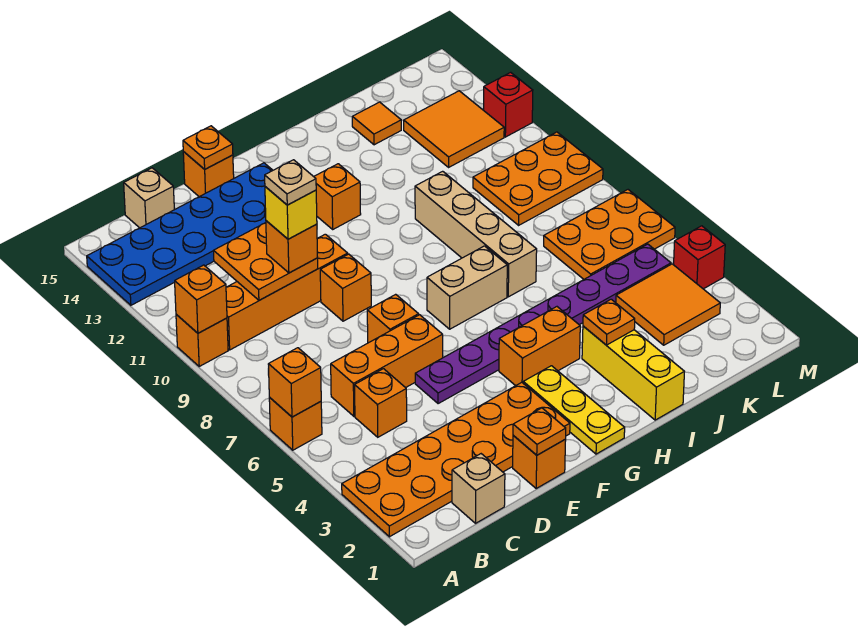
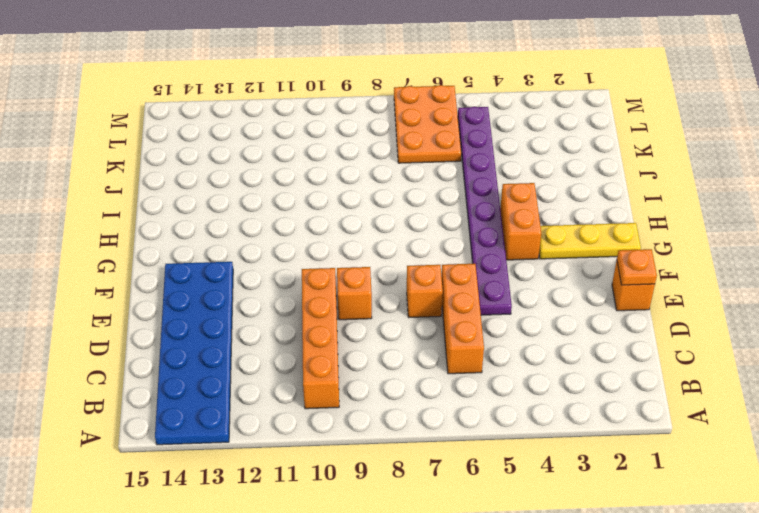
none -> orange 2x6 plate [342,382,570,537]
none -> orange 1x1 brick [269,398,322,450]
none -> orange 1x1 brick [176,314,228,366]
none -> tan 1x1 brick [452,454,505,523]

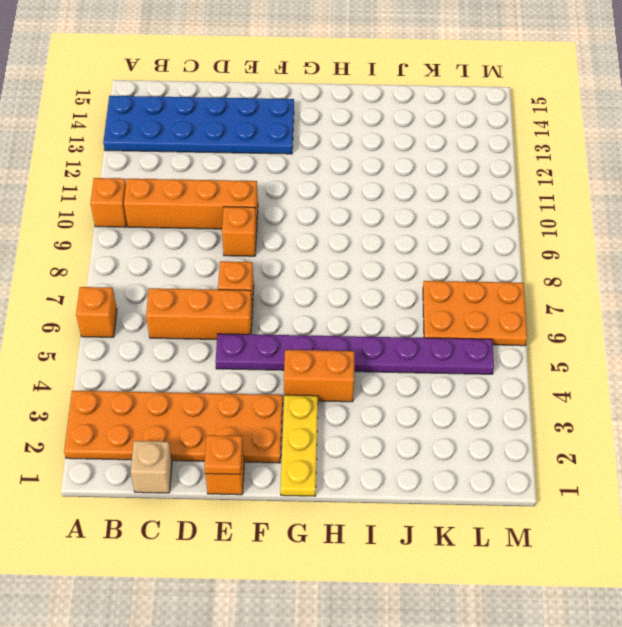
none -> orange 1x1 brick [355,369,407,437]
none -> tan 1x1 brick [124,168,174,228]
none -> orange 1x1 brick [183,152,234,197]
none -> tan 1x2 brick [427,246,507,329]

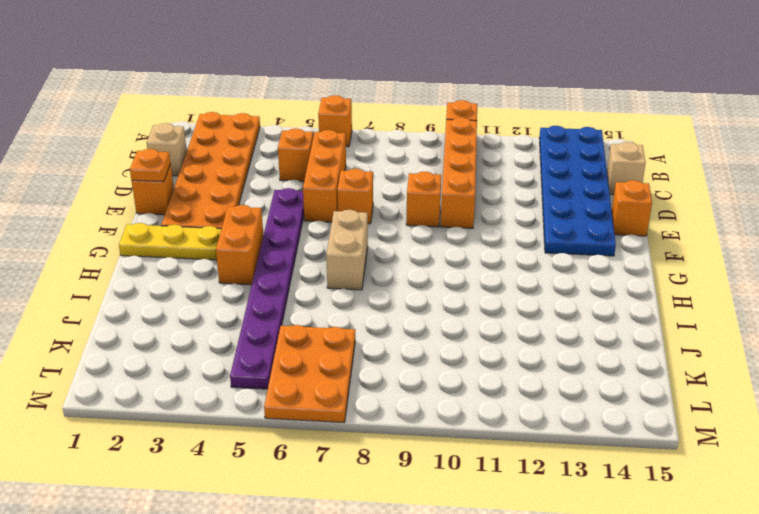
none -> orange 1x1 brick [314,164,361,229]
none -> yellow 1x3 brick [582,326,684,420]
none -> tan 1x4 brick [415,171,537,297]
none -> orange 1x1 tile [352,102,401,145]

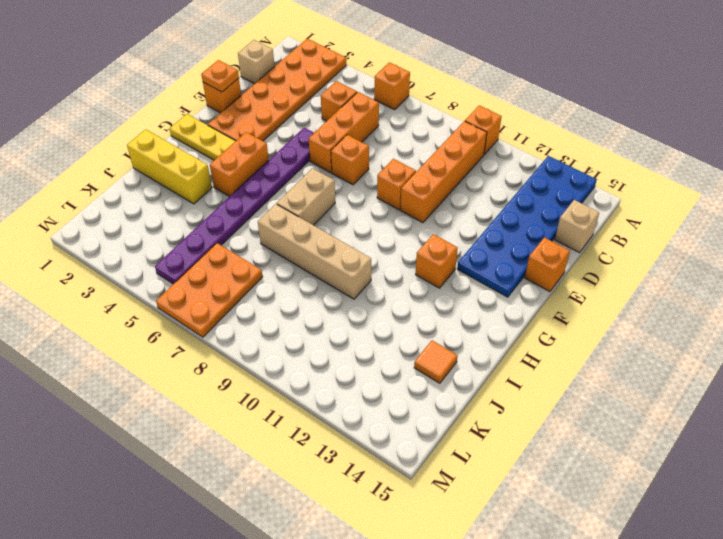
none -> orange 2x2 tile [616,264,720,345]
none -> orange 2x3 plate [473,132,603,225]
none -> orange 2x2 tile [404,91,504,167]
none -> red 1x1 brick [674,226,725,289]

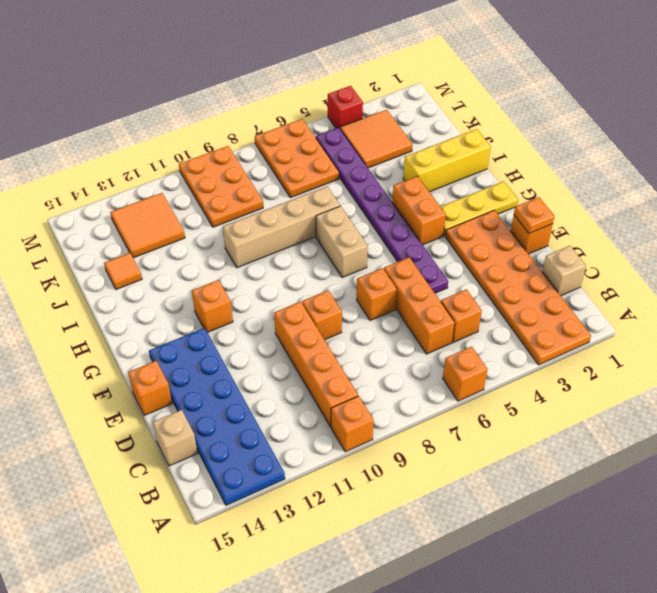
none -> red 1x1 brick [484,72,533,137]
none -> orange 1x1 brick [268,348,321,417]
none -> orange 1x1 brick [175,265,227,333]
none -> orange 2x2 plate [214,223,318,300]

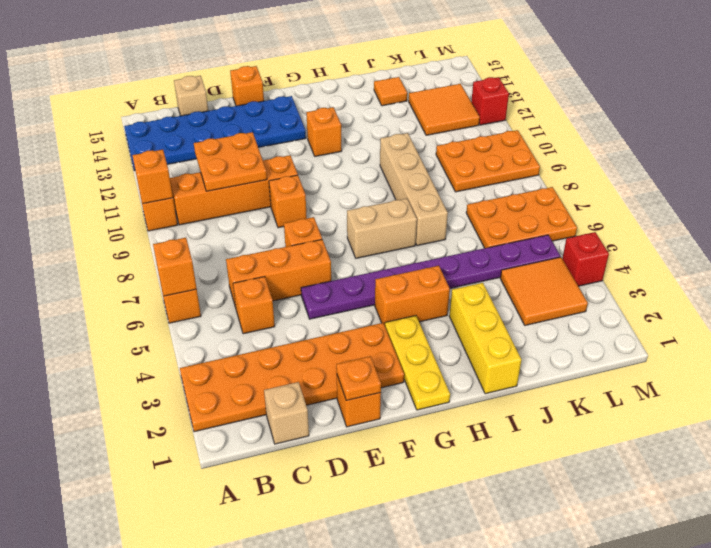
none -> orange 1x1 plate [183,126,233,169]
none -> orange 1x1 plate [583,299,635,345]
none -> orange 1x1 brick [266,221,318,273]
none -> yellow 1x1 brick [265,187,317,239]

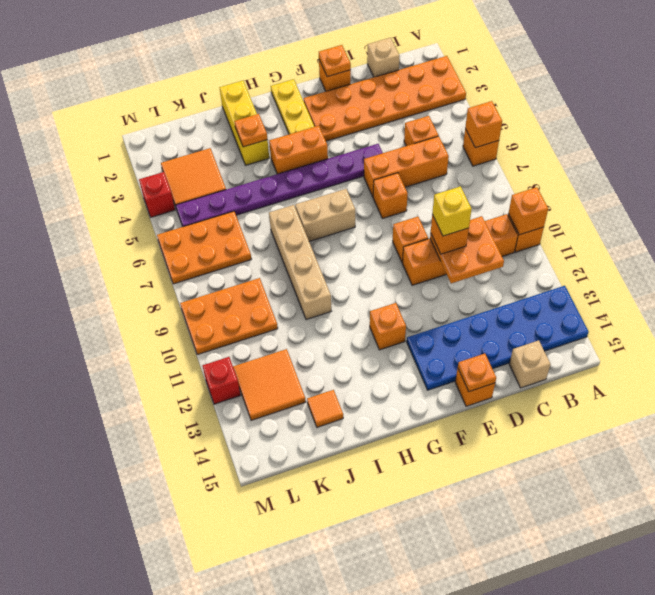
none -> tan 1x1 plate [265,160,316,205]

